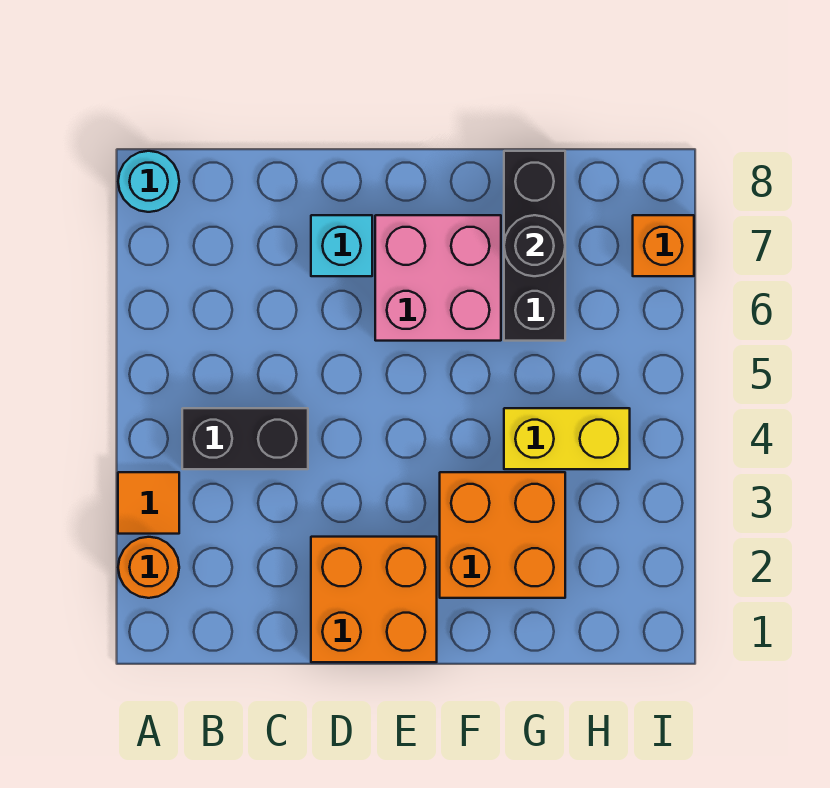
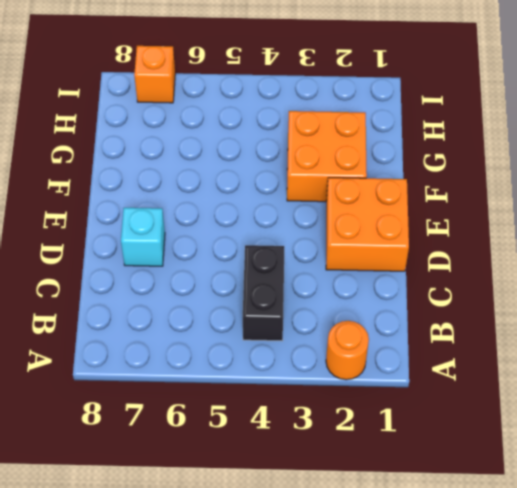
none -> orange 1x1 tile [118,472,179,534]
none -> cyan 1x1 round brick [118,151,179,212]
none -> pink 2x2 brick [375,215,501,341]

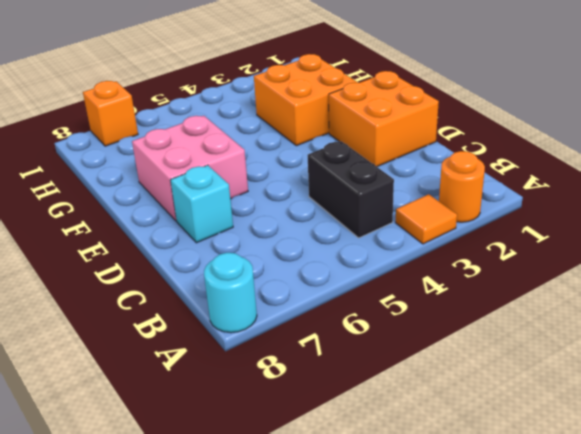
none -> yellow 1x2 brick [504,408,630,469]
none -> black 1x3 brick [504,151,565,341]
none -> black 1x1 round brick [504,215,565,276]

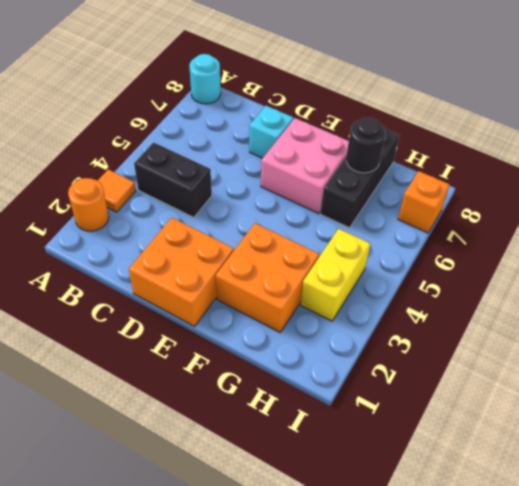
yellow 1x2 brick [301,229,370,321] -> yellow 1x2 brick turned to [504,408,630,469]

